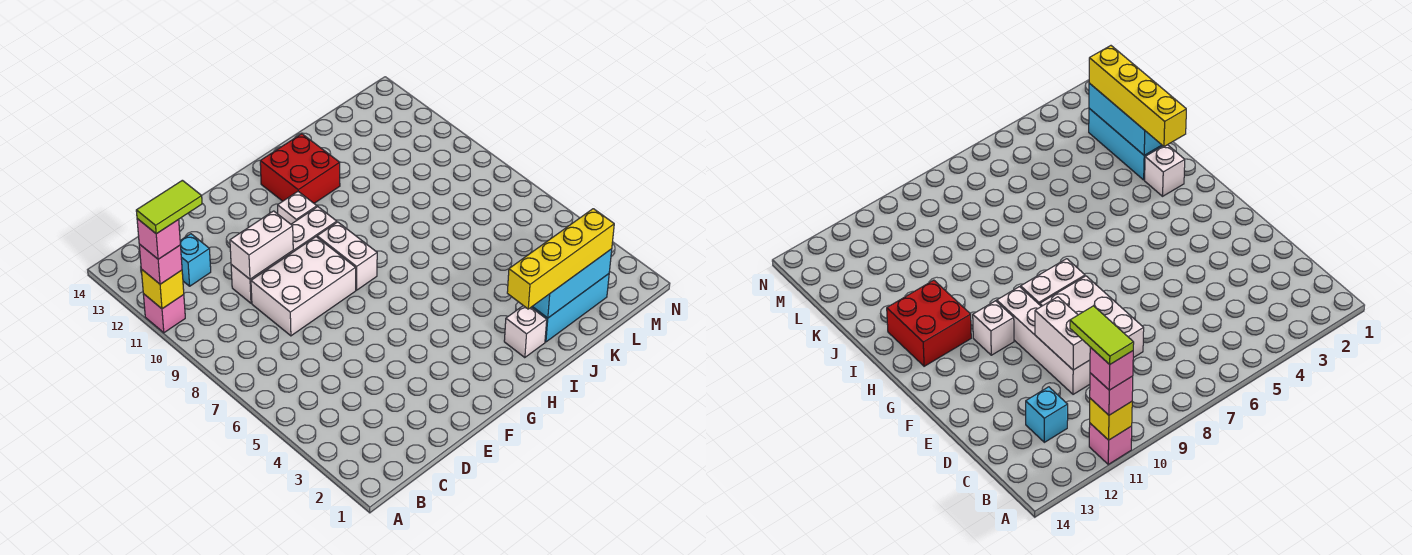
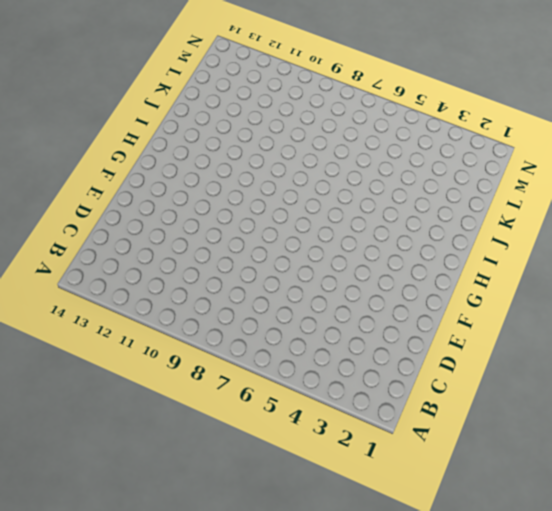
none -> pink 1x1 brick [143,294,185,333]
none -> cyan 1x1 brick [180,234,211,286]
none -> white 2x3 brick [251,237,356,336]

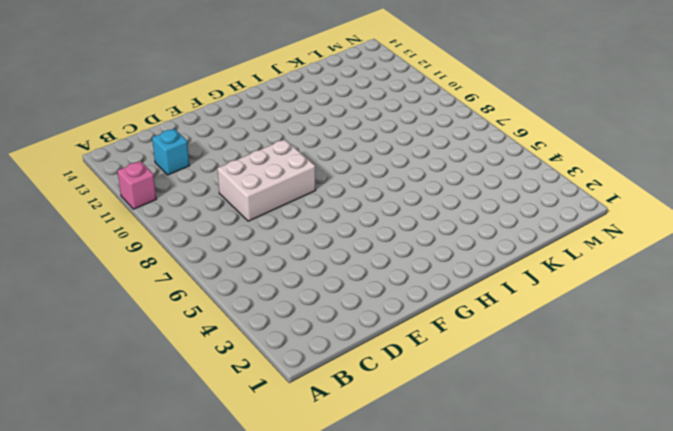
none -> white 1x4 brick [231,207,337,303]
none -> white 1x2 brick [317,222,377,290]
none -> white 1x1 brick [278,192,317,224]

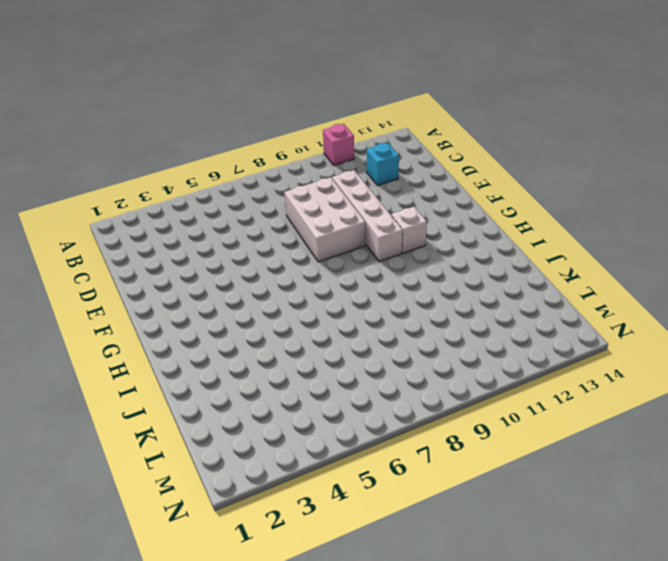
none -> white 1x2 brick [317,222,377,290]
none -> red 2x2 brick [260,134,340,203]
none -> white 1x1 brick [504,306,547,358]

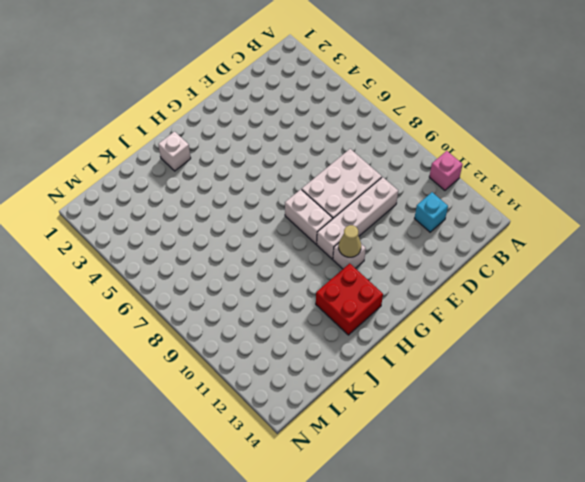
tan 1x1 cone [339,225,361,257] -> none
none -> cyan 1x3 brick [531,274,609,342]
none -> yellow 1x1 brick [141,269,184,309]
none -> white 1x2 brick [230,211,293,279]

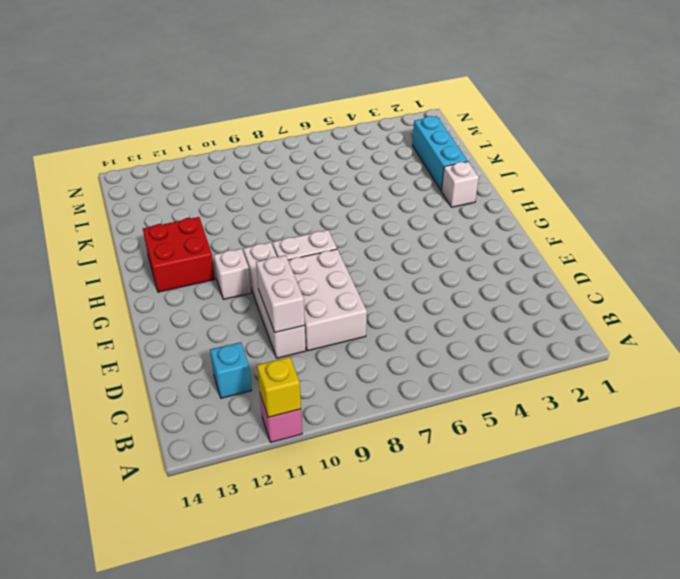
none -> cyan 1x3 brick [532,249,612,318]
none -> pink 1x1 brick [139,244,182,284]
none -> yellow 1x4 brick [507,209,614,309]

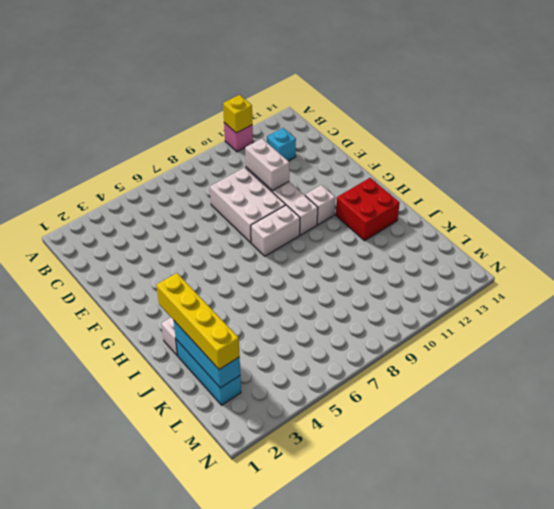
none -> pink 1x1 brick [139,244,182,284]
none -> pink 1x1 brick [137,219,180,259]
none -> lime 1x2 tile [136,180,202,234]

